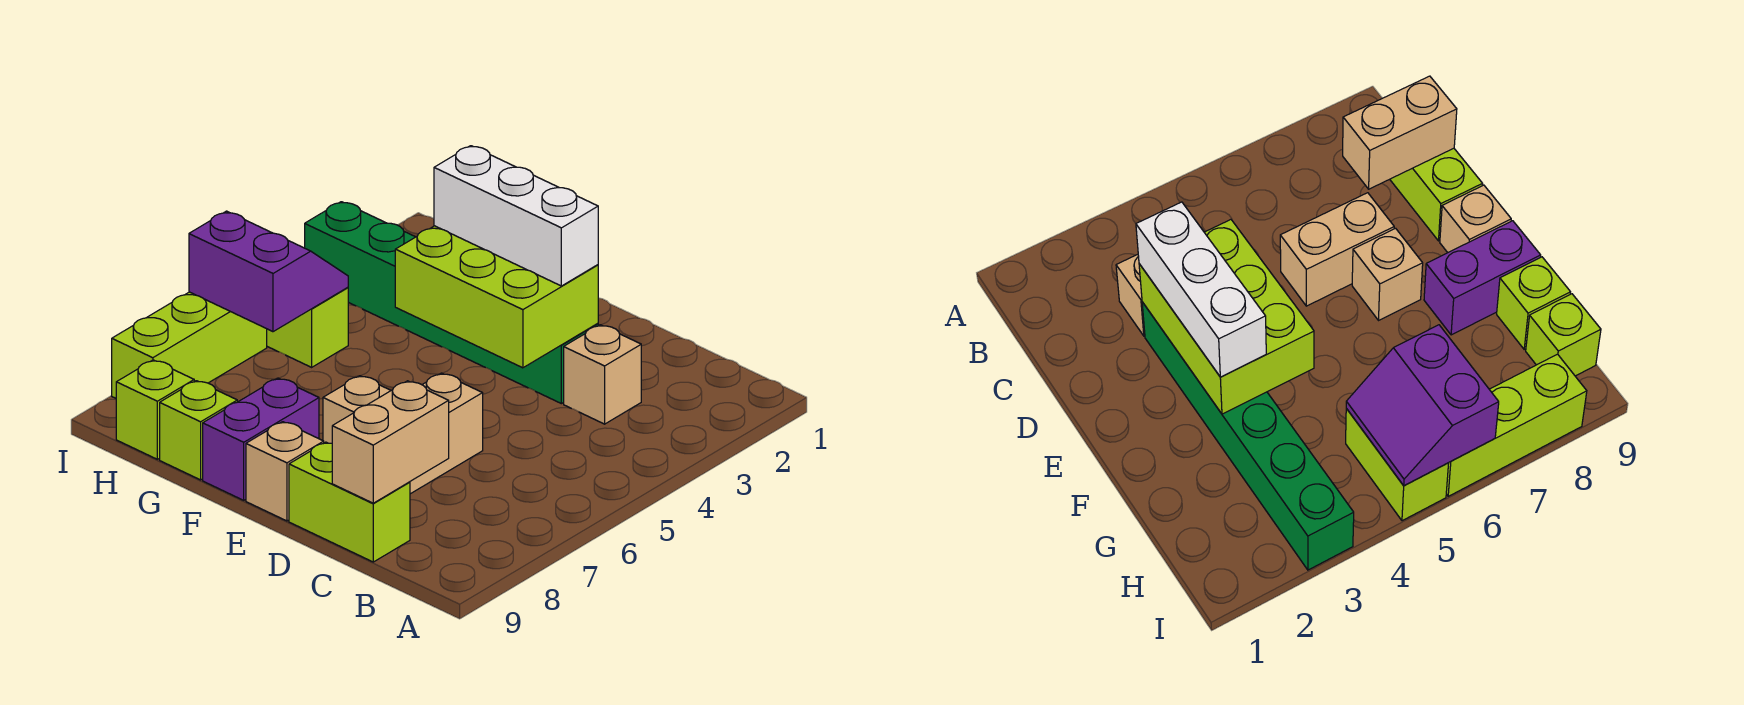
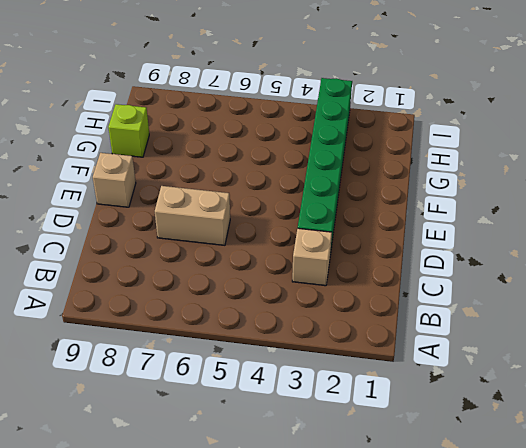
none -> lime 1x2 brick [289,442,410,562]
none -> tan 1x1 brick [323,376,391,443]
none -> purple 1x2 brick [203,378,319,500]

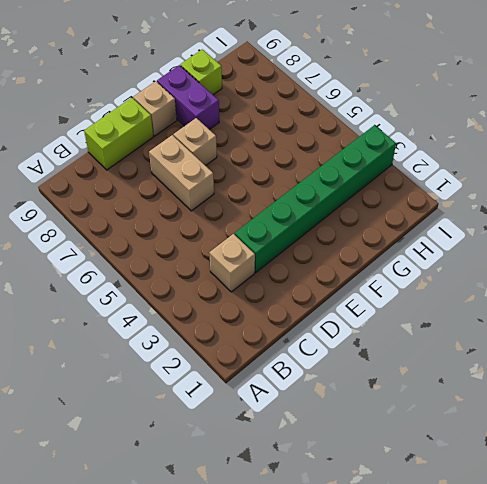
none -> lime 1x2 brick [267,287,348,367]
none -> lime 1x1 brick [116,360,194,459]
none -> lime 1x3 brick [112,292,267,398]

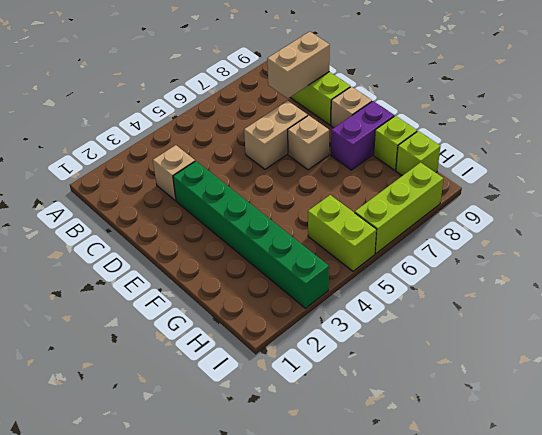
none -> lime 2x3 brick [395,226,598,368]
none -> purple 2x2 slope [189,211,348,332]
none -> white 1x3 brick [434,146,598,286]

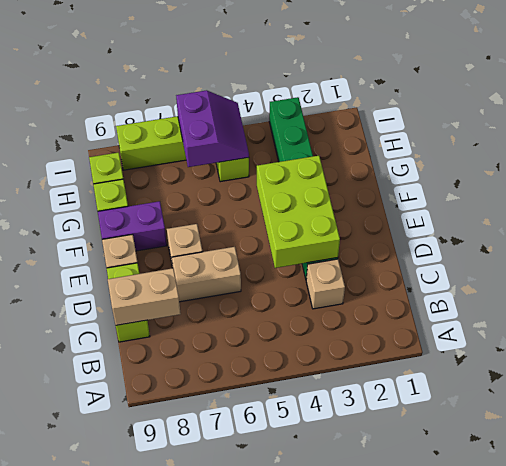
none -> white 1x3 brick [434,146,598,286]

